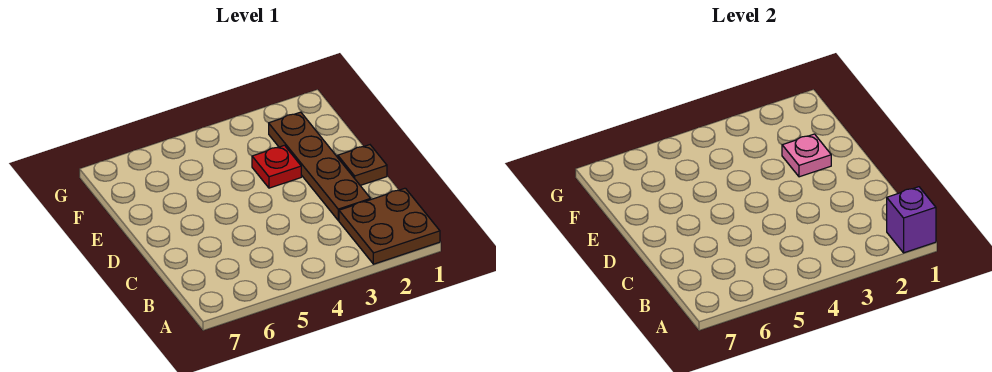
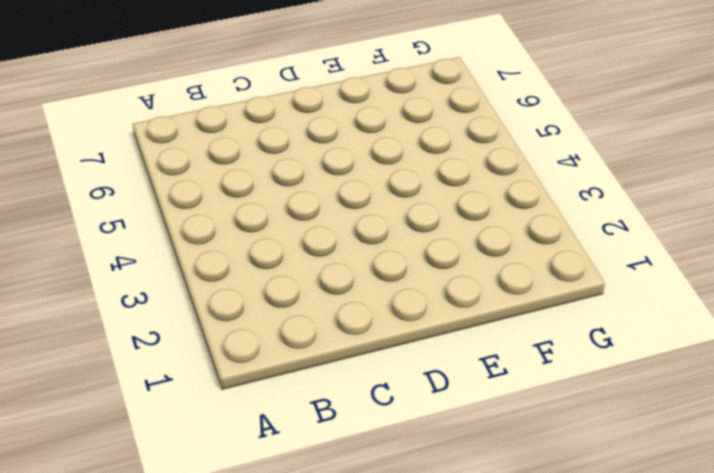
none -> brown 2x2 plate [339,188,440,264]
none -> brown 1x4 plate [269,112,371,220]

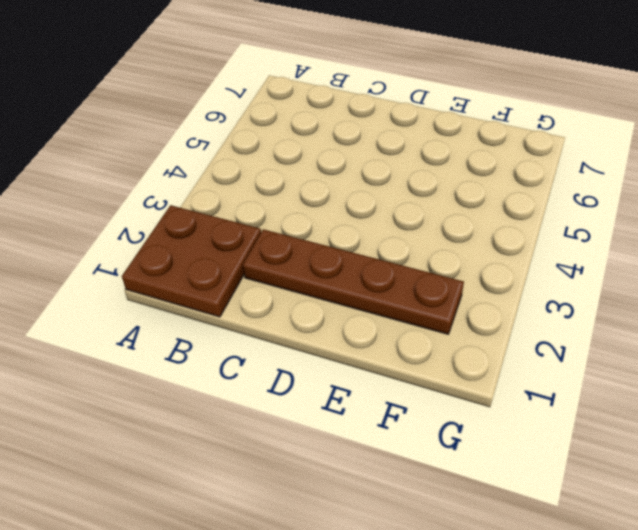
none -> brown 1x1 plate [338,145,387,185]
none -> red 1x1 plate [252,145,301,188]

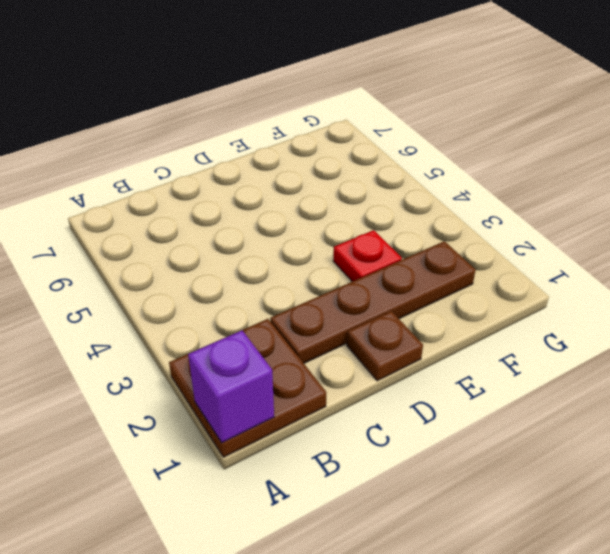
none -> pink 1x1 plate [782,134,831,177]

